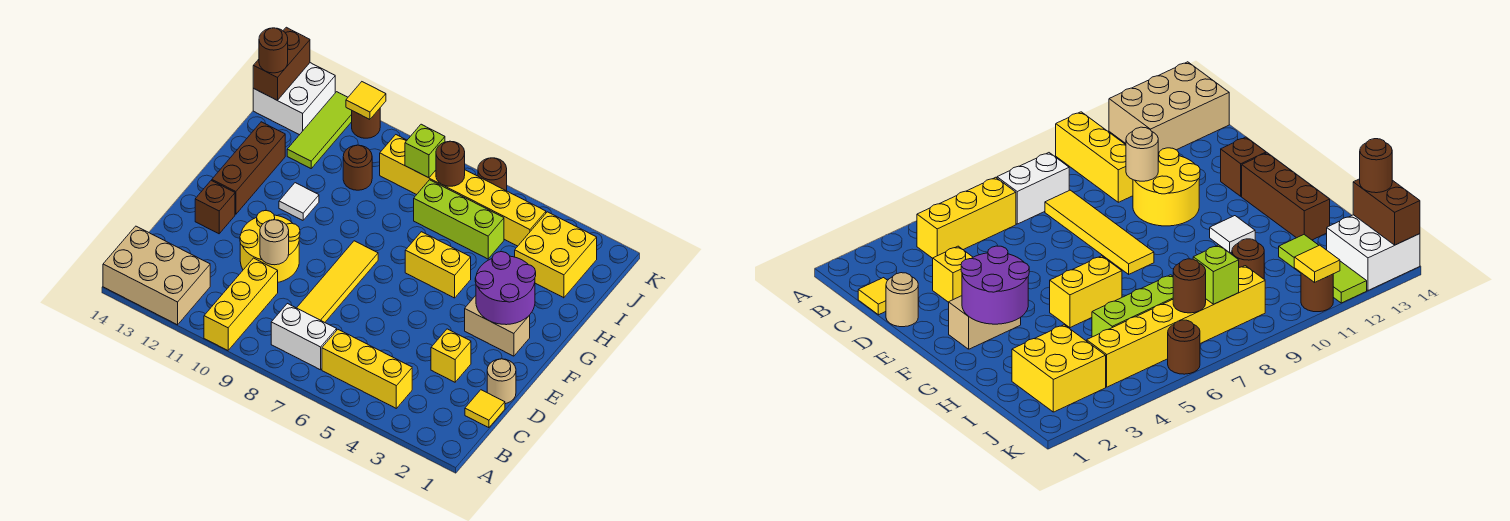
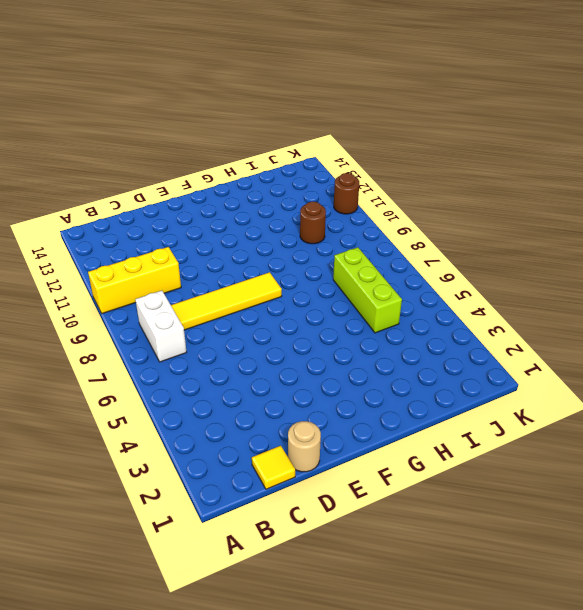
none -> tan 2x3 brick [103,226,210,325]
none -> yellow 1x3 brick [322,330,412,408]
none -> yellow 1x1 brick [431,329,471,382]

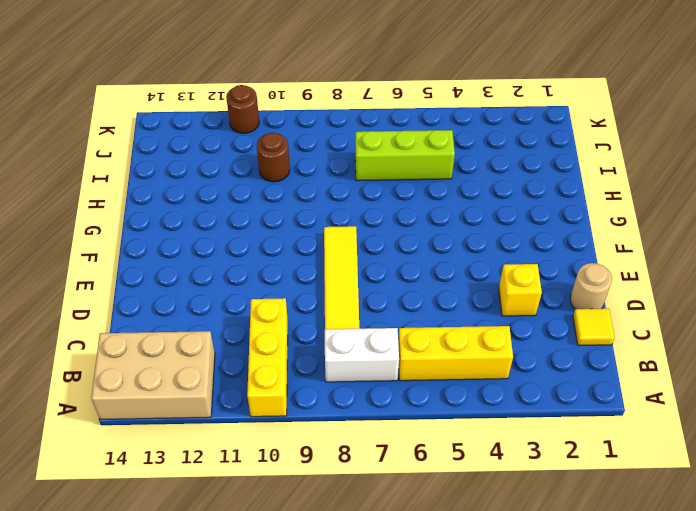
none -> yellow 2x2 round brick [240,211,300,282]
none -> brown 1x1 brick [195,181,235,234]
none -> tan 1x2 brick [465,296,530,356]

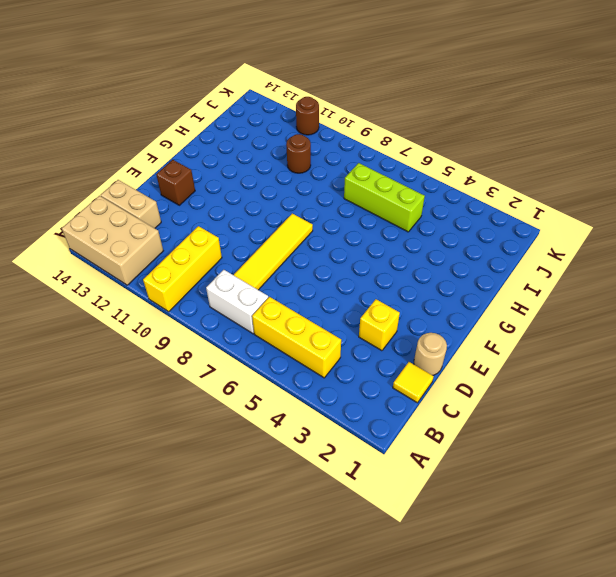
tan 1x2 brick [101,180,161,228] -> tan 1x2 brick moved to [465,296,530,356]
none -> yellow 2x2 round brick [240,211,300,282]
none -> brown 1x3 brick [212,122,285,214]
none -> yellow 1x2 brick [405,232,471,298]

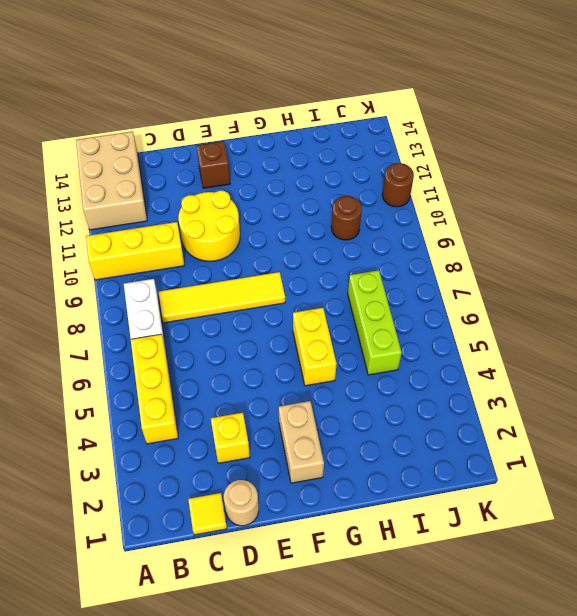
none -> brown 1x3 brick [212,122,285,214]
none -> white 1x1 tile [279,183,319,220]
none -> yellow 2x2 brick [515,212,597,298]

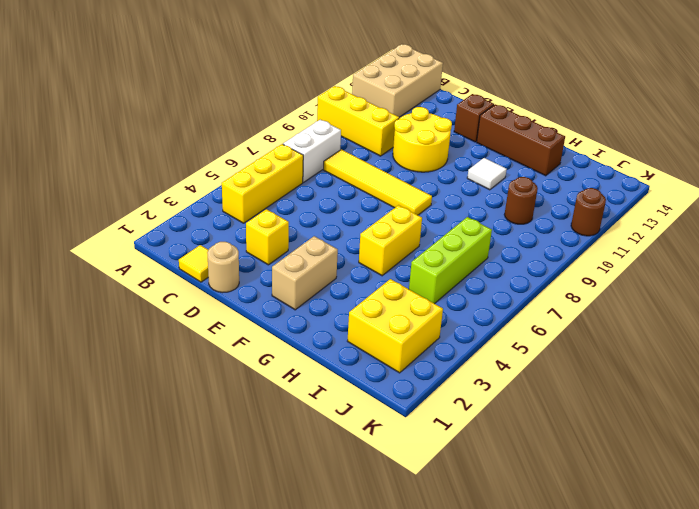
none -> lime 1x3 tile [287,92,352,168]
none -> yellow 1x6 brick [380,135,546,246]
none -> white 2x2 brick [253,63,335,135]

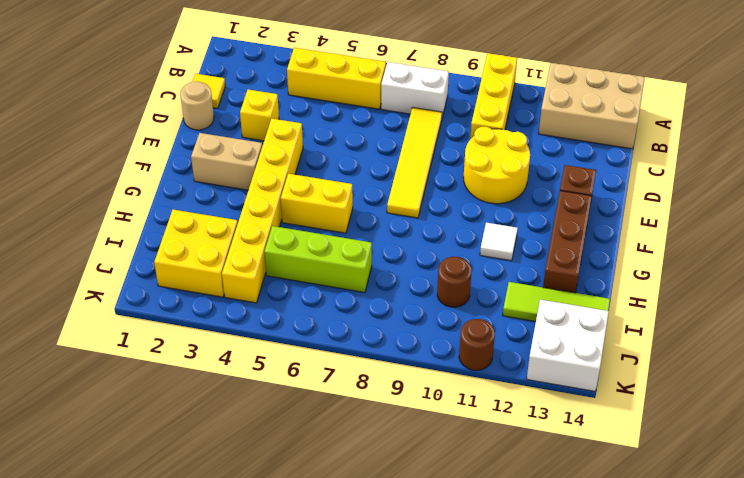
yellow 1x6 brick [222,119,303,303] -> yellow 1x6 brick turned to [380,135,546,246]
lime 1x3 tile [503,282,610,321] -> lime 1x3 tile turned to [287,92,352,168]
none -> brown 1x1 round brick [478,158,507,191]
none -> tan 1x1 round brick [260,220,289,265]
none -> purple 2x2 round brick [475,252,536,325]

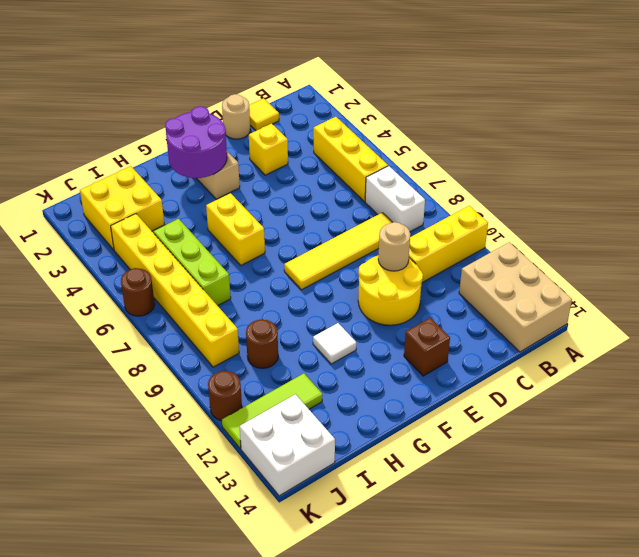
none -> brown 1x3 brick [212,122,285,214]
none -> brown 1x1 round brick [436,141,465,186]
none -> lime 1x1 brick [405,124,445,178]

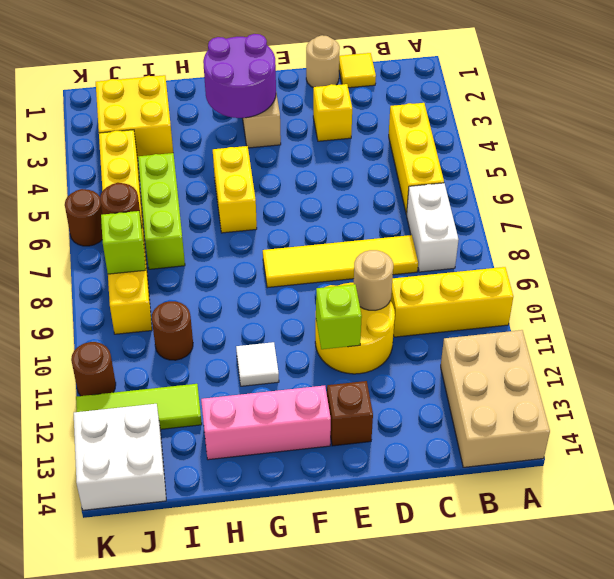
lime 1x1 brick [316,284,362,349] -> none
pink 1x3 brick [201,386,331,460] -> brown 1x3 brick [212,122,285,214]
none -> brown 1x2 brick [253,27,310,100]
none -> yellow 1x1 tile [346,82,386,119]
none -> brown 1x1 round brick [259,28,288,73]

